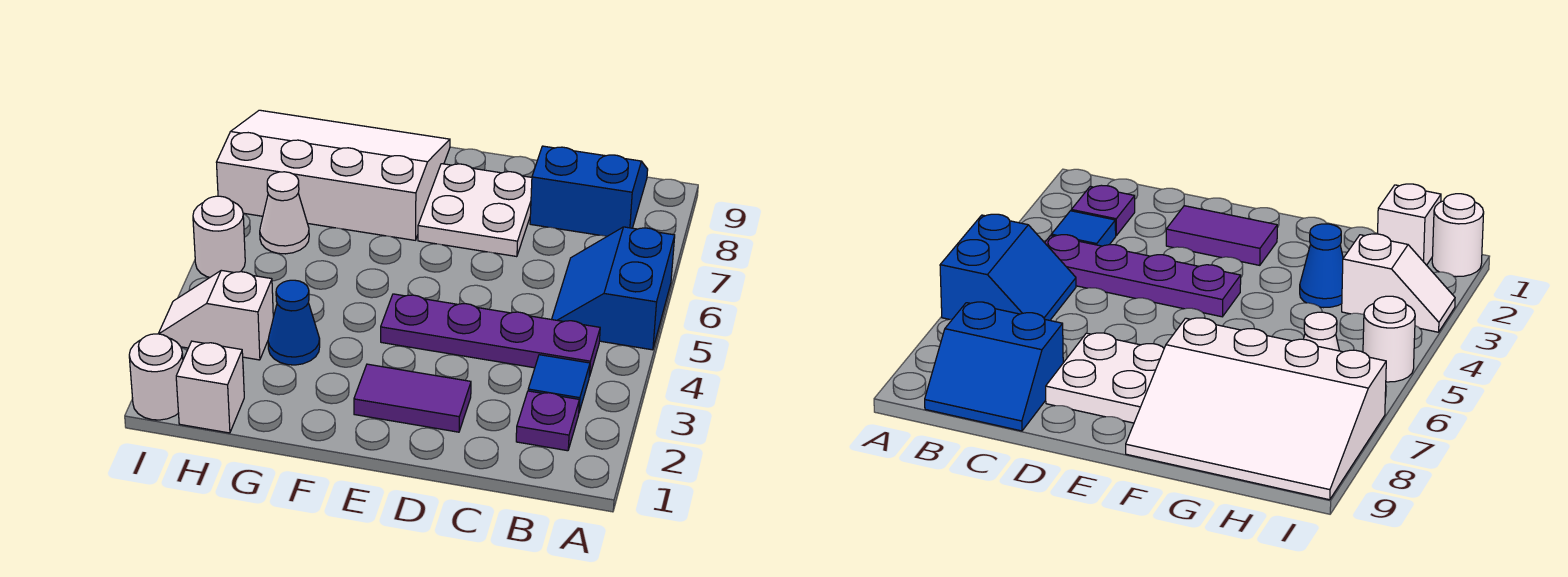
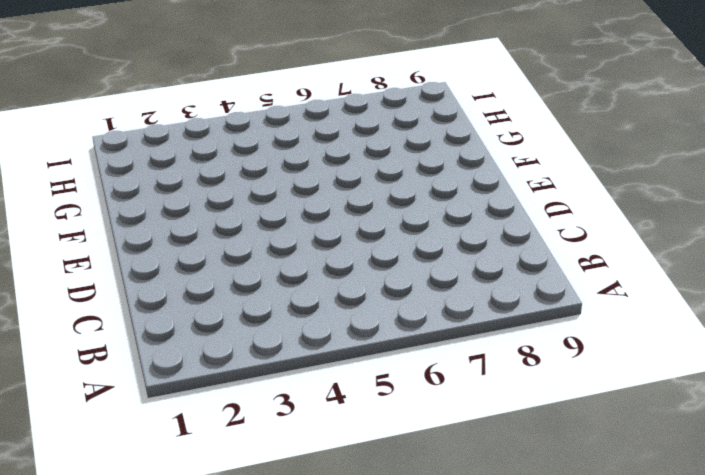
none -> blue 2x2 slope [552,227,675,350]
none -> purple 1x1 plate [516,391,579,451]
none -> blue 1x1 tile [528,355,590,412]

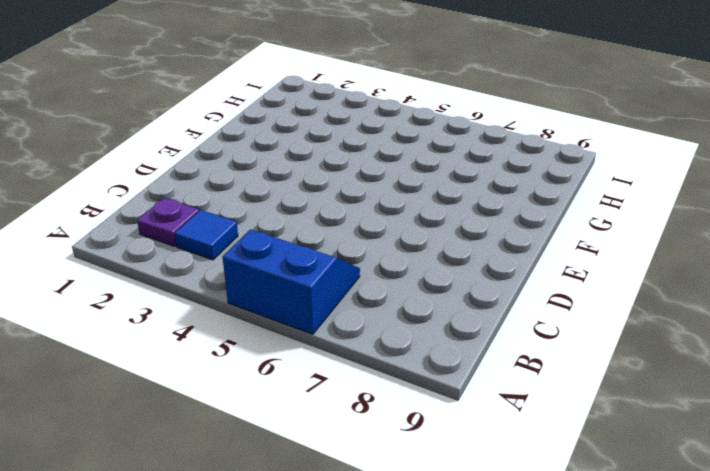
none -> purple 1x4 plate [381,294,600,376]
none -> blue 2x2 slope [530,146,648,236]
none -> purple 1x2 tile [354,364,471,432]

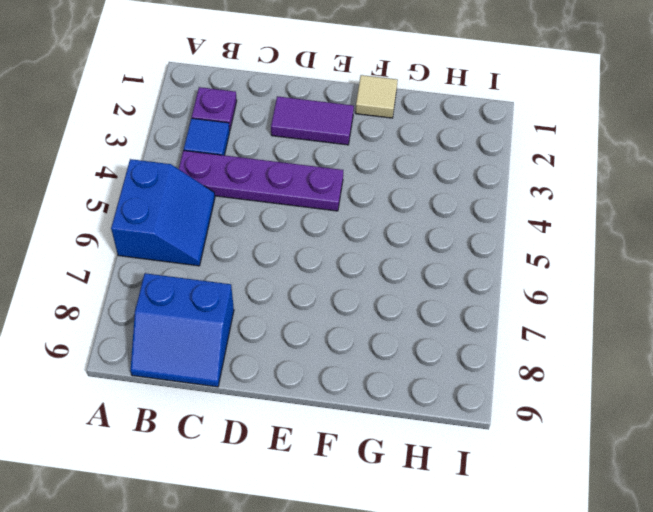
tan 1x1 tile [355,75,398,118] -> none
none -> white 2x2 plate [418,164,532,257]
none -> white 3x4 slope [216,110,450,240]
none -> blue 1x1 cone [268,280,320,365]

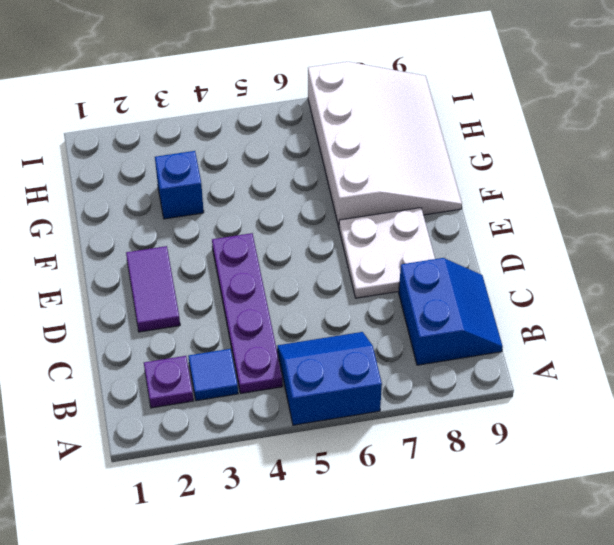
blue 1x1 brick [155,151,204,219] -> blue 1x1 cone [268,280,320,365]
none -> white 1x1 brick [176,341,244,433]
none -> white 1x2 slope [158,270,273,360]
none -> white 1x1 cone [260,172,309,254]

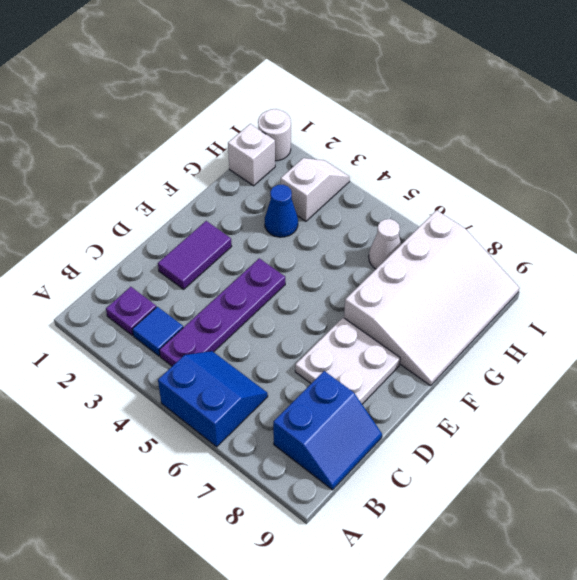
none -> white 1x1 round brick [193,196,245,277]

